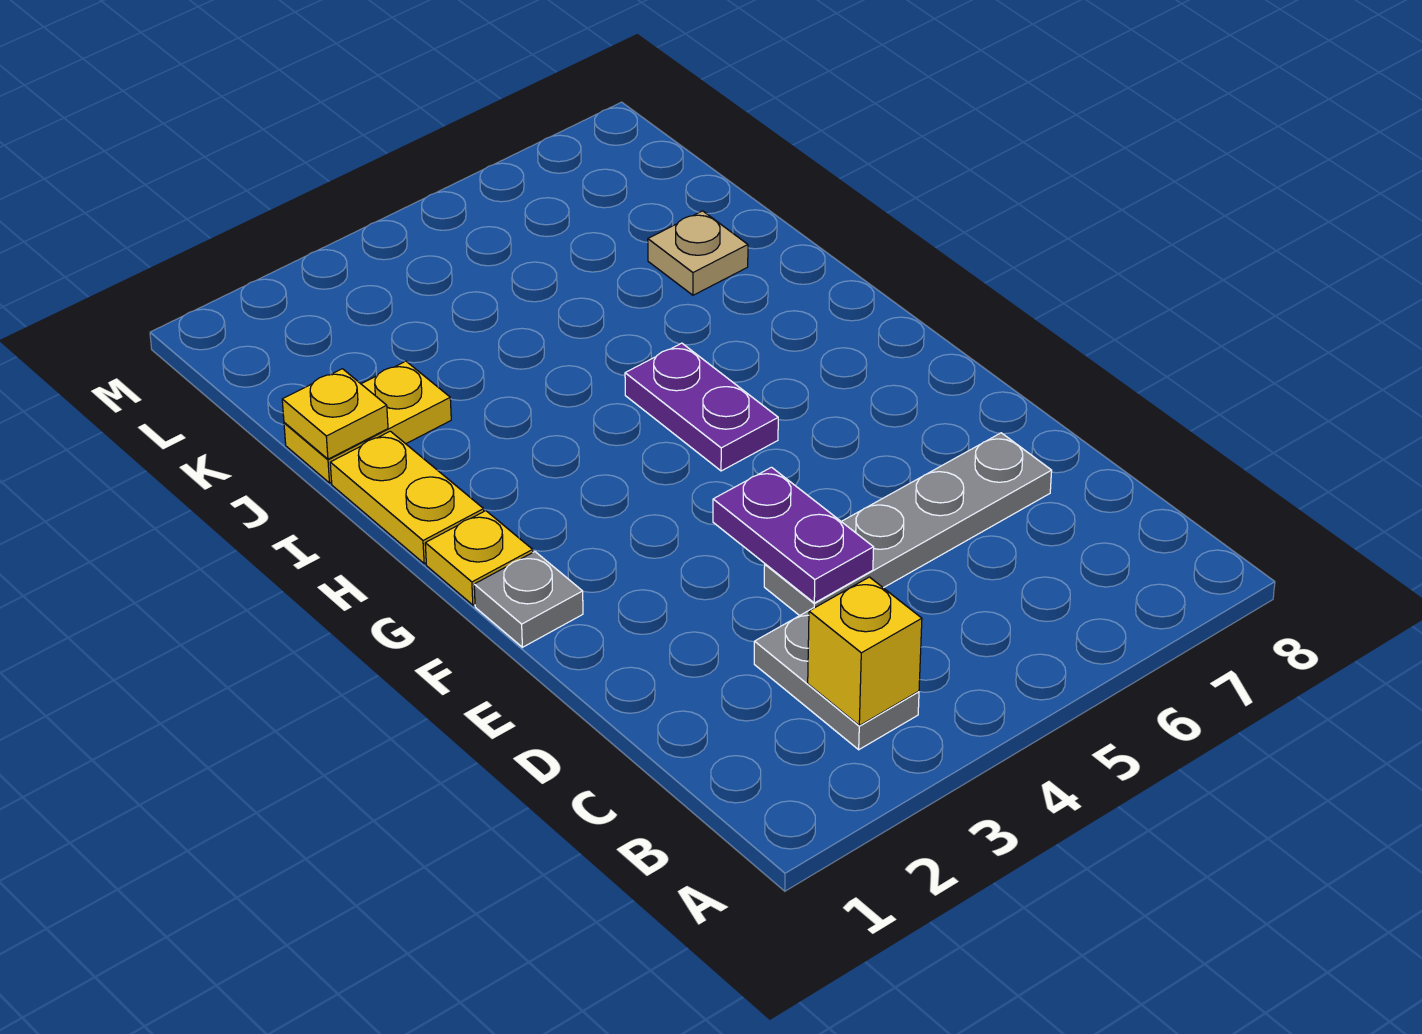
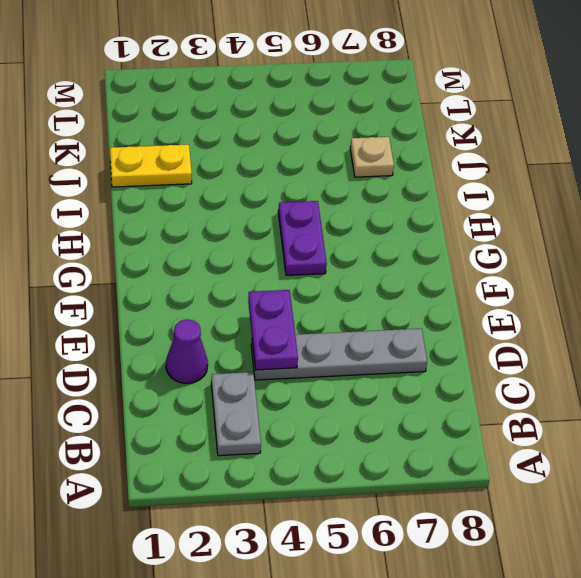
purple 1x1 cone [166,319,208,383] -> none
none -> grey 1x1 plate [474,552,583,647]
none -> yellow 1x1 plate [425,511,533,605]

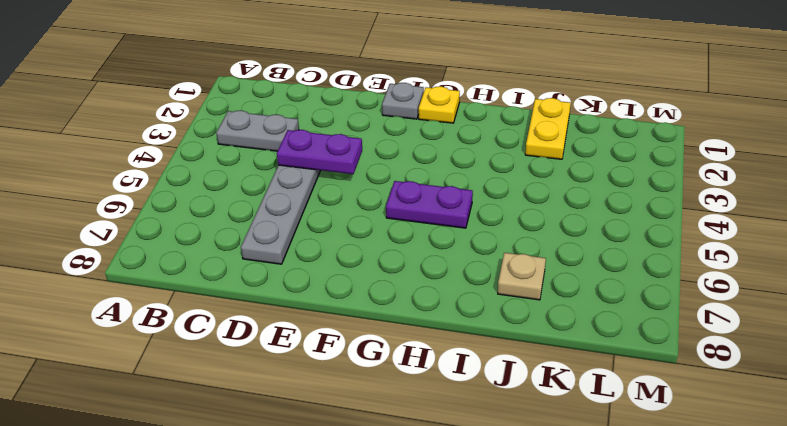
none -> yellow 1x2 plate [330,431,484,564]
none -> yellow 1x1 brick [808,577,922,726]

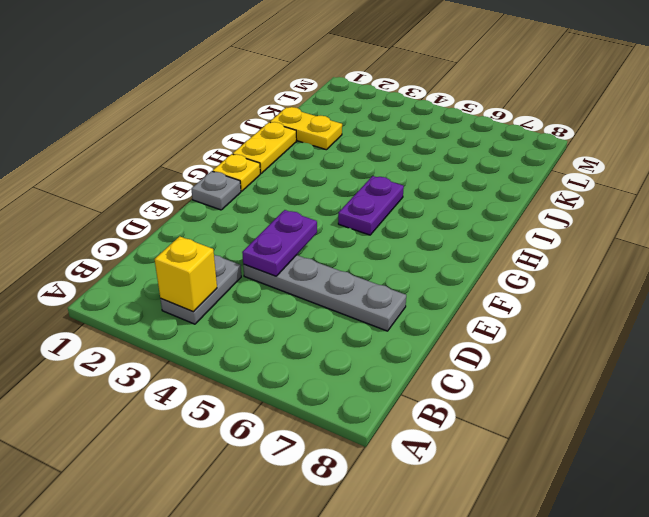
none -> tan 1x1 plate [648,211,748,295]
none -> yellow 1x1 plate [282,369,388,459]

